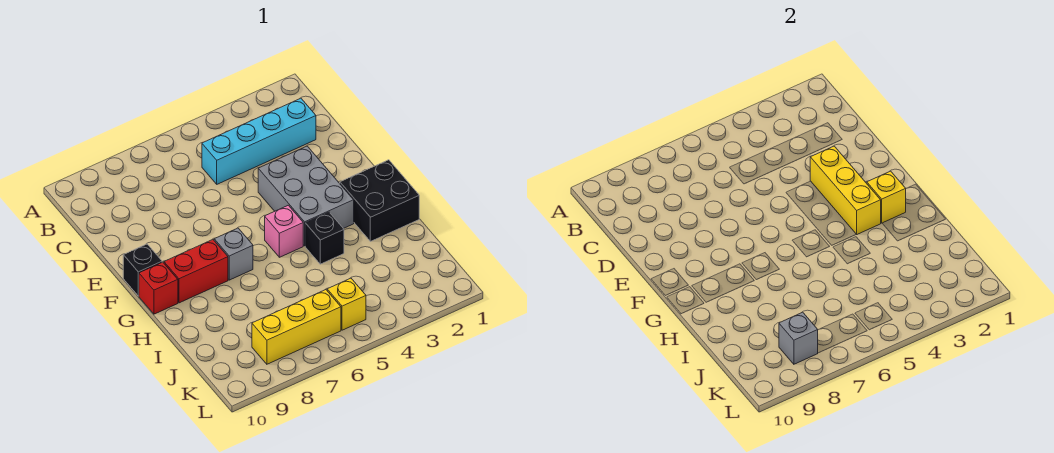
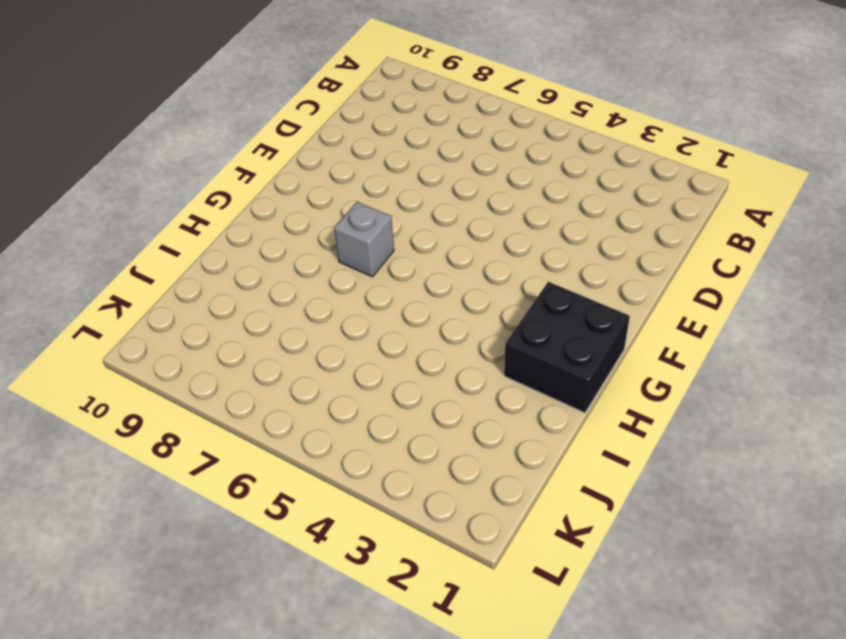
none -> cyan 1x4 brick [202,98,316,184]
none -> grey 2x3 brick [258,146,354,246]
none -> black 1x1 brick [123,244,162,296]

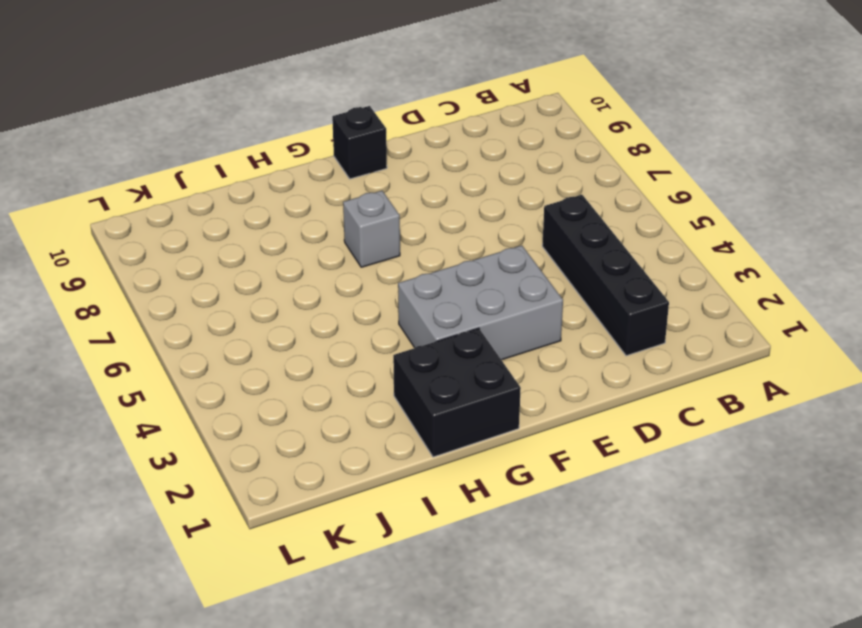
black 1x4 brick [542,195,669,356] -> cyan 1x4 brick [202,98,316,184]
none -> pink 1x1 brick [265,205,303,257]
none -> red 1x2 brick [164,240,228,303]
none -> red 1x1 brick [139,262,178,314]

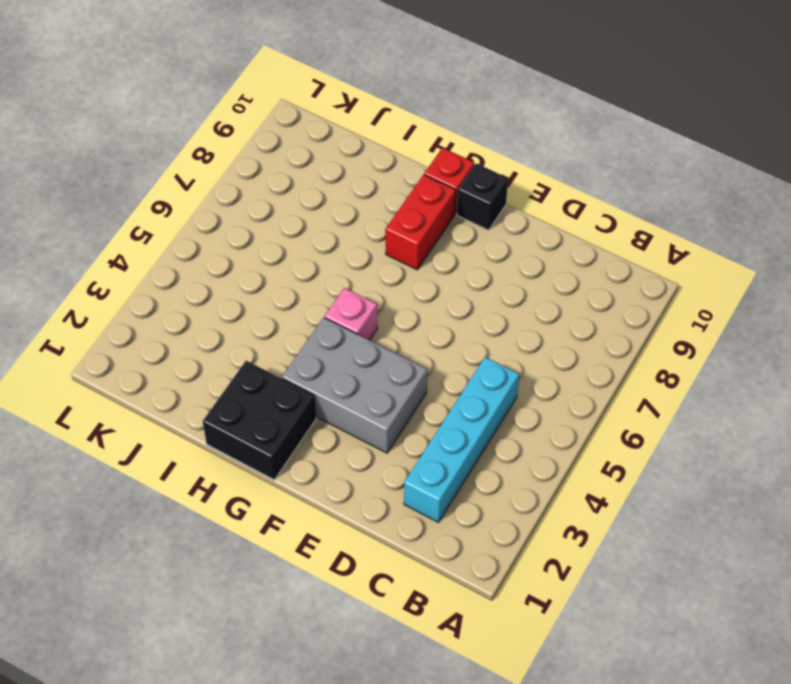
none -> grey 1x1 brick [214,228,253,280]
none -> black 1x1 brick [305,212,344,264]
none -> yellow 1x1 brick [327,278,366,330]

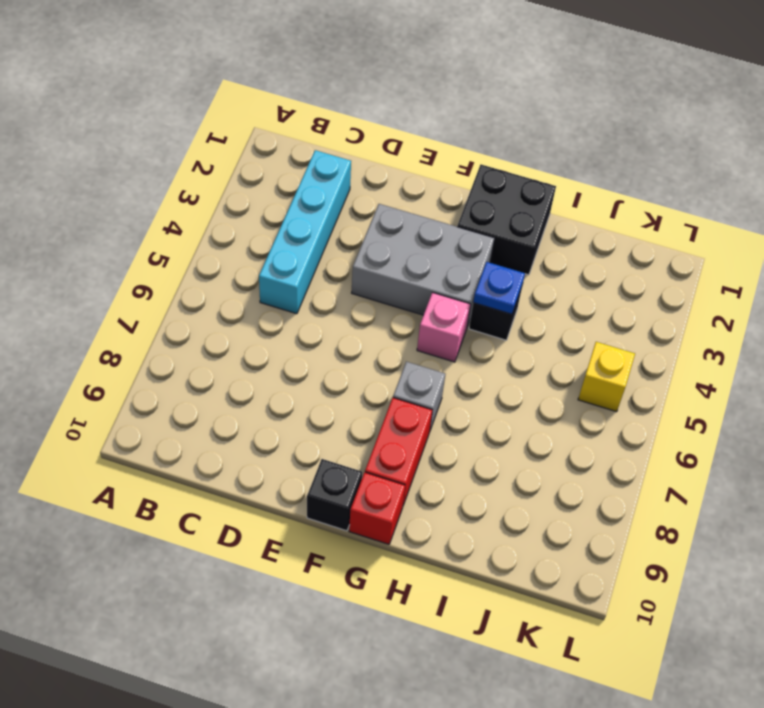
blue 1x1 plate [473,262,525,314] -> none
none -> yellow 1x3 brick [252,290,341,364]
none -> yellow 1x3 brick [810,146,881,234]
none -> yellow 1x1 brick [867,171,906,223]

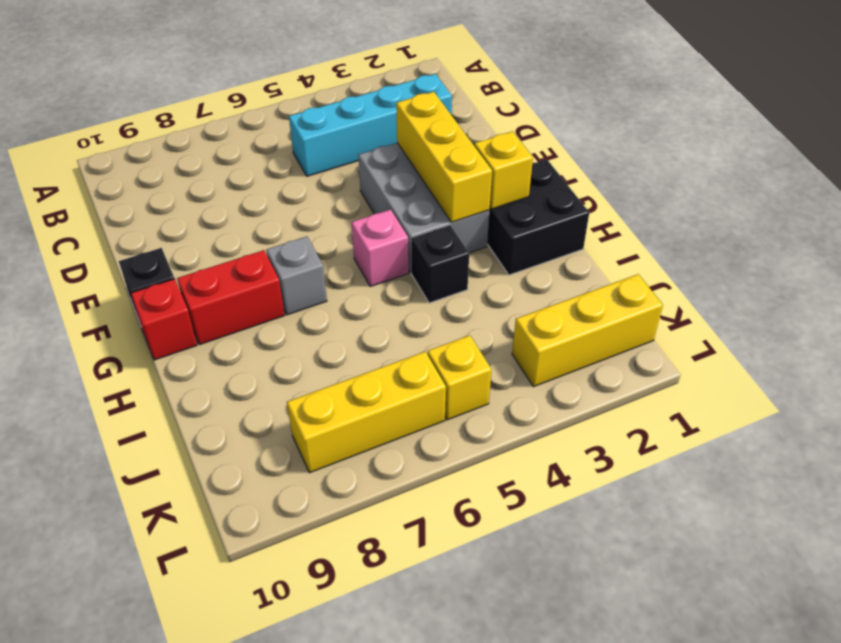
yellow 1x3 brick [512,274,663,387] -> none
none -> grey 1x1 brick [779,312,818,364]

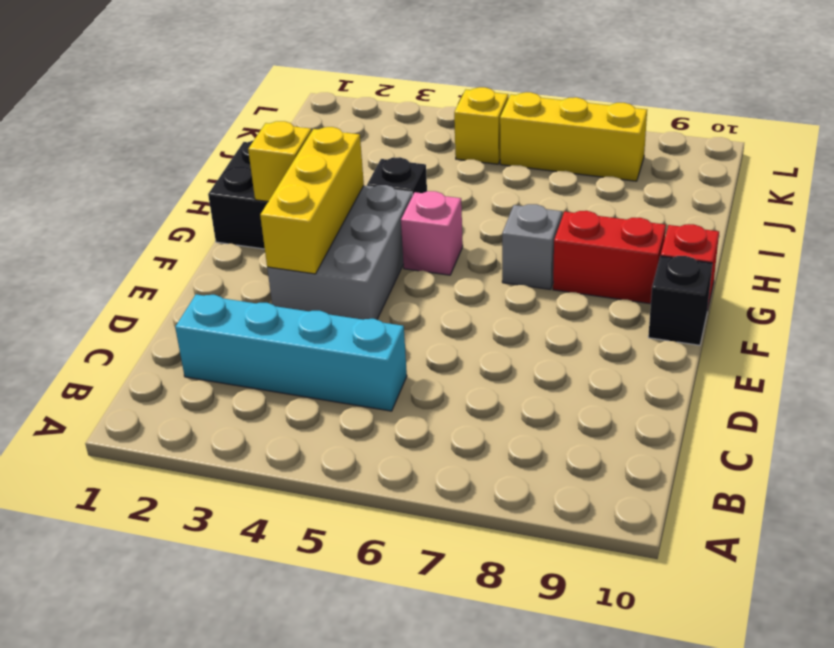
none -> grey 1x1 brick [779,312,818,364]

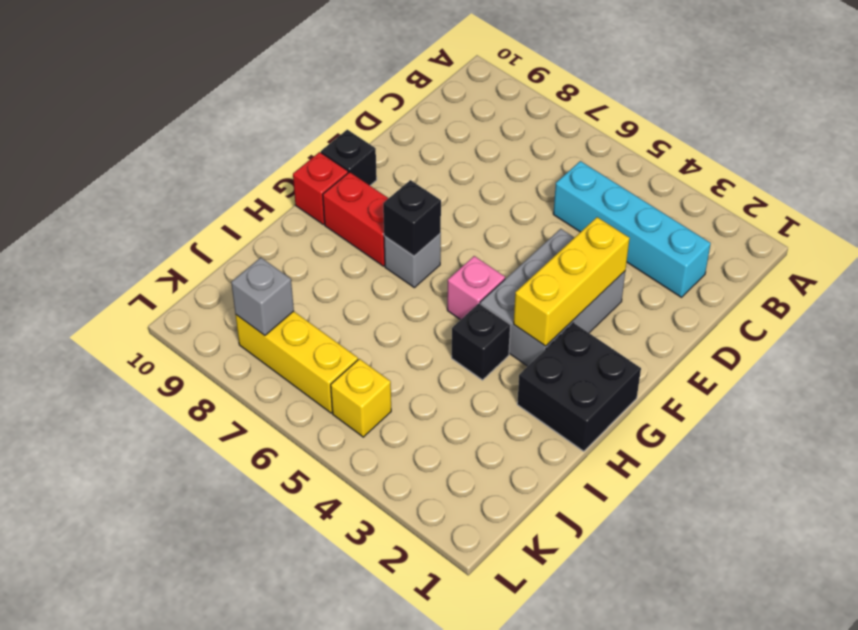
black 1x1 brick [383,180,441,256] -> none
none -> yellow 1x1 brick [867,171,906,223]

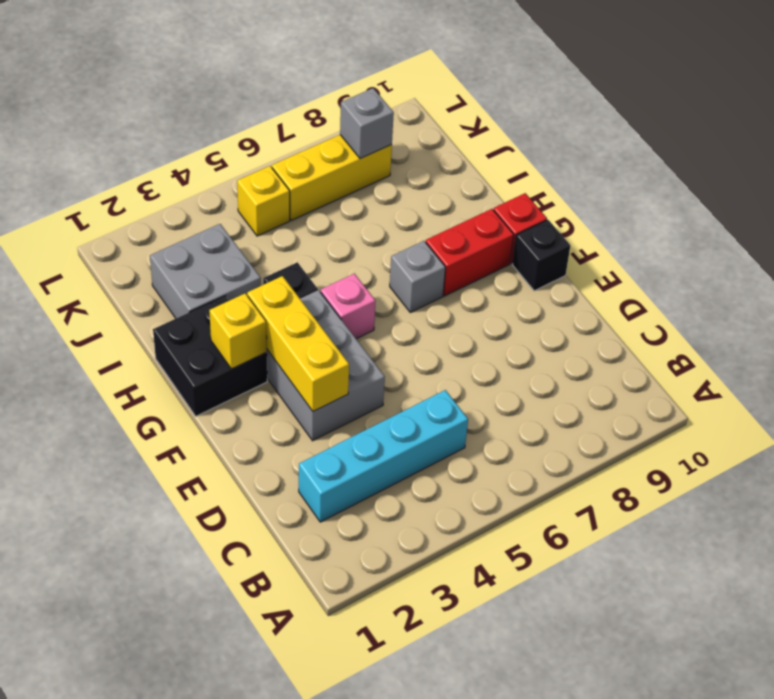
grey 2x2 brick [150,224,261,318] -> none

